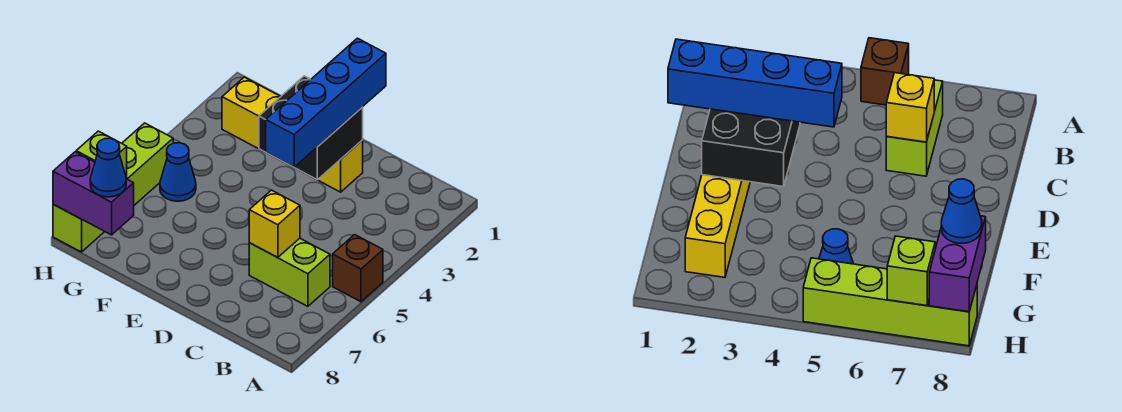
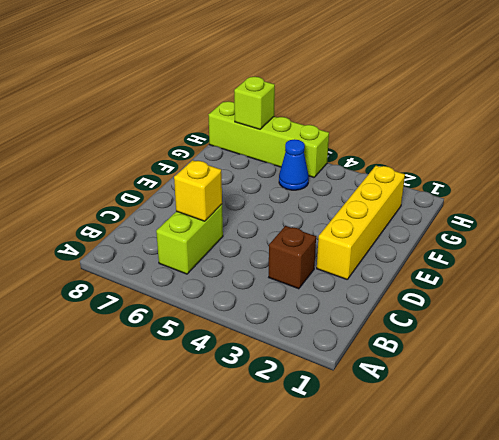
brown 1x1 brick [269,226,316,289] -> brown 1x1 brick moved to [333,235,383,302]
none -> black 2x2 brick [259,76,363,180]
none -> purple 1x2 brick [53,152,134,235]

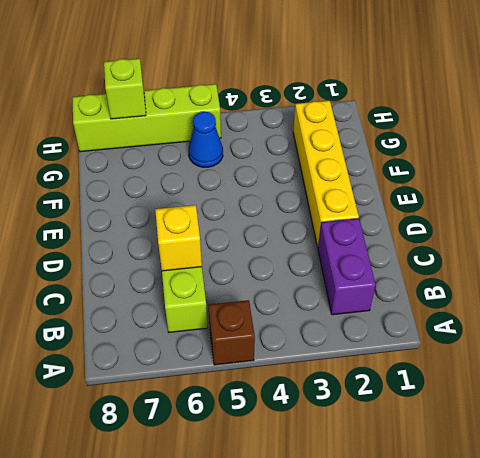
purple 1x2 brick [318,218,376,315] -> purple 1x2 brick moved to [53,152,134,235]
none -> black 2x2 brick [259,76,363,180]
none -> blue 1x4 brick [266,38,386,167]

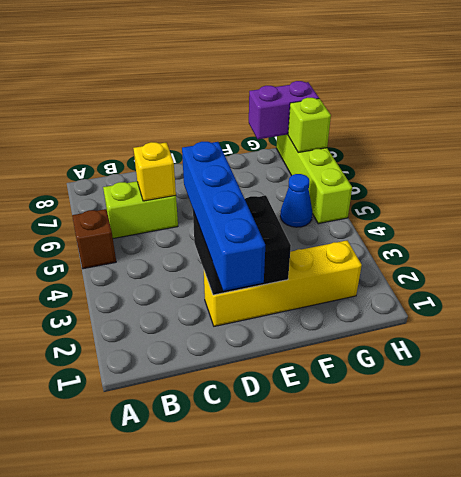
none -> blue 1x1 cone [90,138,126,197]

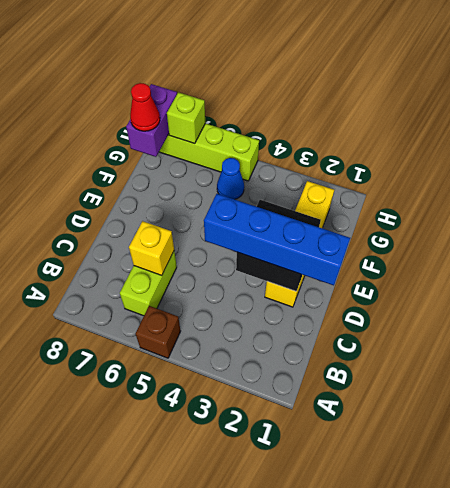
red 1x1 cone [130,83,160,131] -> blue 1x1 cone [90,138,126,197]

